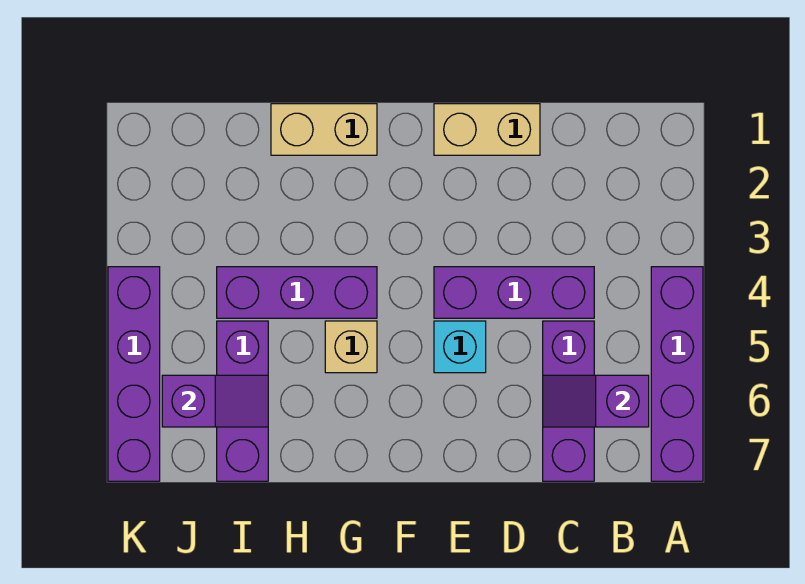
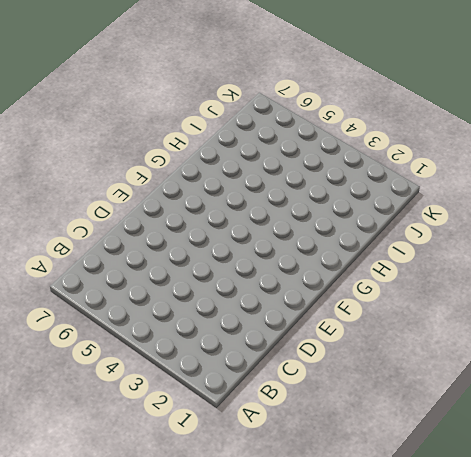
none -> purple 1x4 brick [651,267,703,481]
none -> purple 1x3 brick [434,267,594,318]
none -> purple 1x3 brick [543,321,594,481]

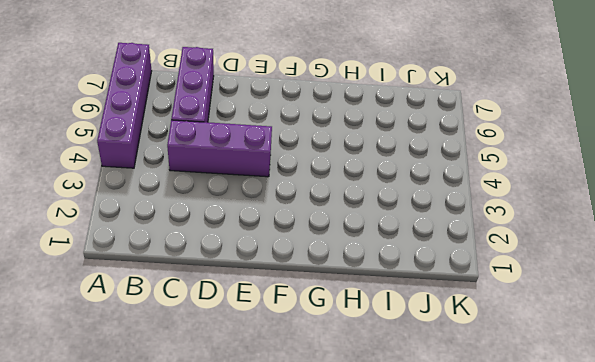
none -> tan 1x2 brick [434,104,540,155]
none -> cyan 1x1 brick [434,321,486,373]
none -> tan 1x2 brick [271,104,377,155]

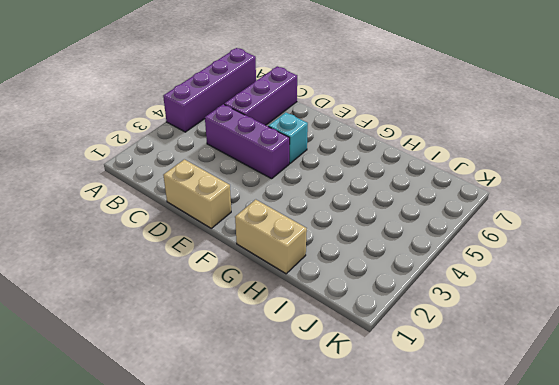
none -> purple 1x3 brick [217,267,377,318]
none -> tan 1x1 brick [325,321,377,373]
none -> purple 1x3 brick [217,321,268,481]

